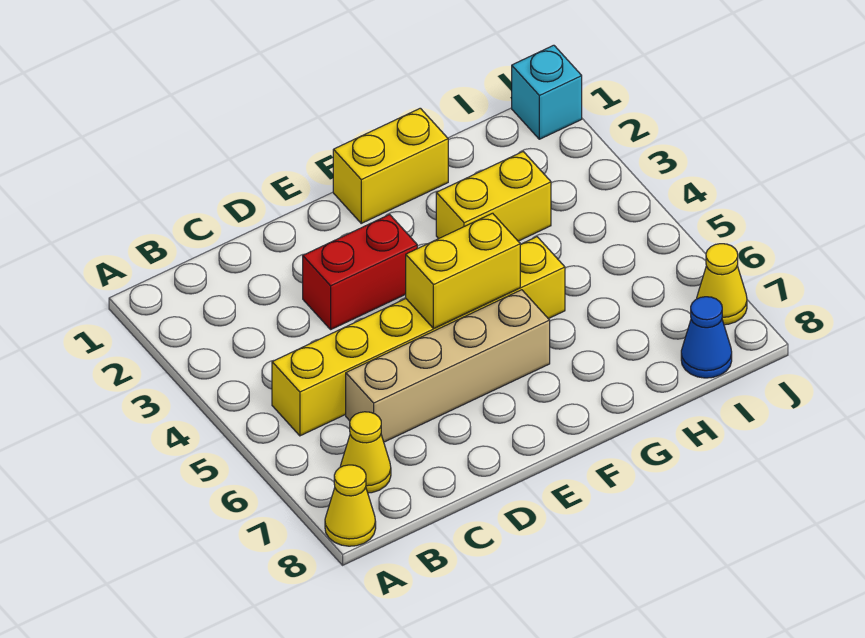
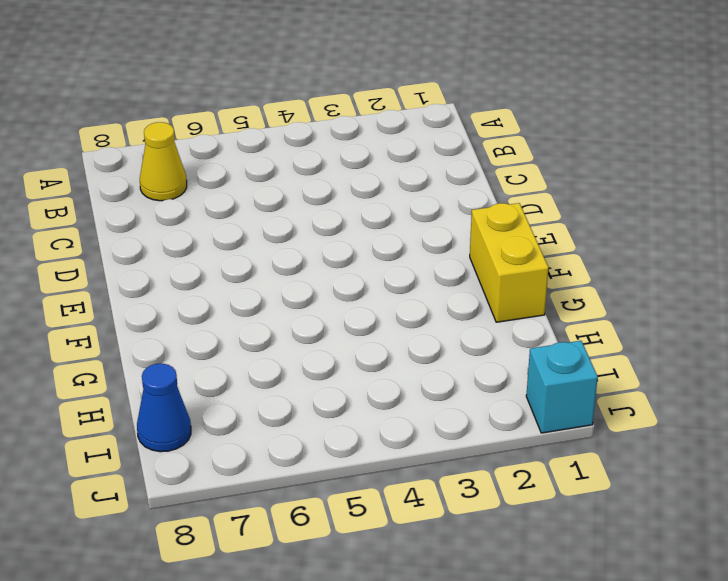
none -> yellow 1x1 cone [325,465,376,546]
none -> yellow 1x6 brick [272,237,565,436]

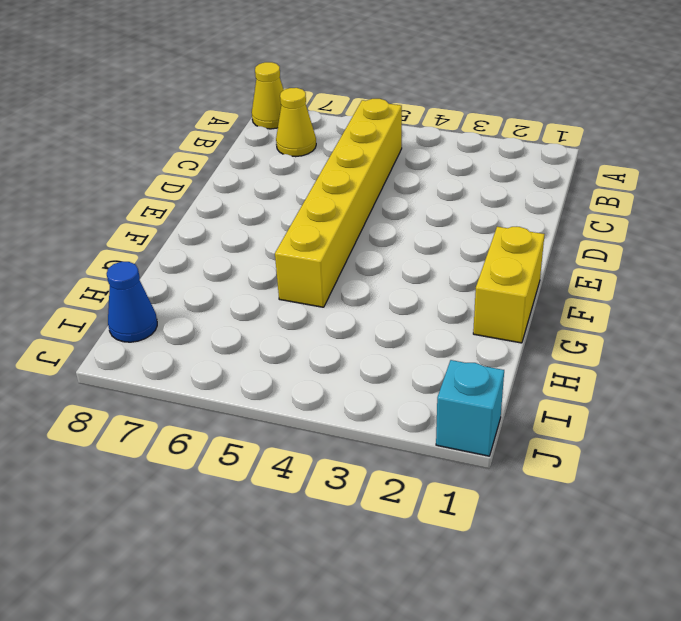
none -> tan 1x4 brick [346,290,550,442]
none -> red 1x2 brick [303,215,417,329]

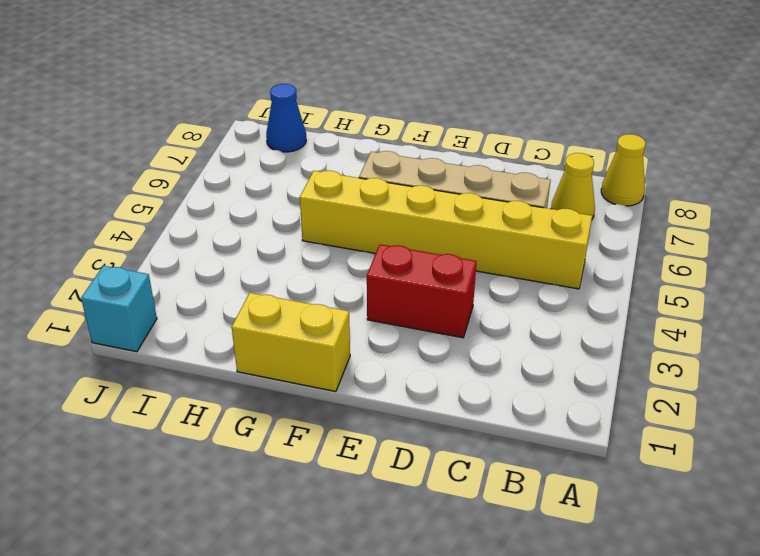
none -> yellow 1x2 brick [436,152,551,241]
none -> yellow 1x1 cone [697,244,747,325]

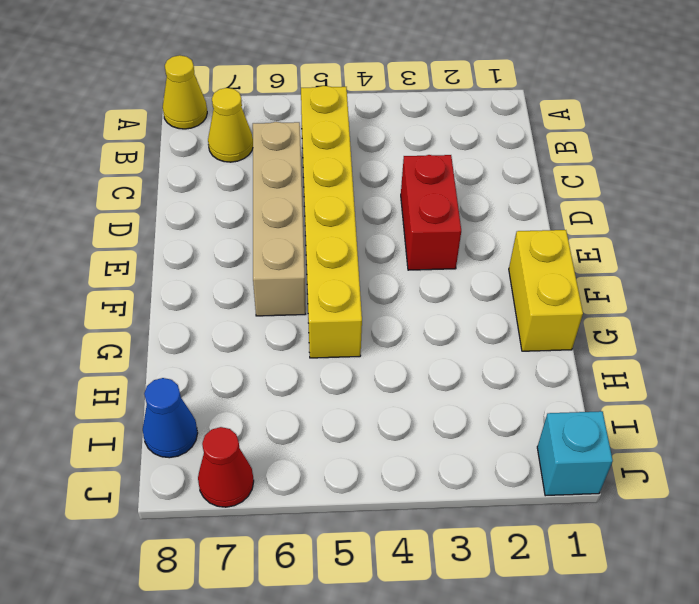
red 1x1 cone [198,427,254,507] -> yellow 1x1 cone [697,244,747,325]
none -> yellow 1x2 brick [436,152,551,241]
none -> yellow 1x2 brick [406,213,521,329]

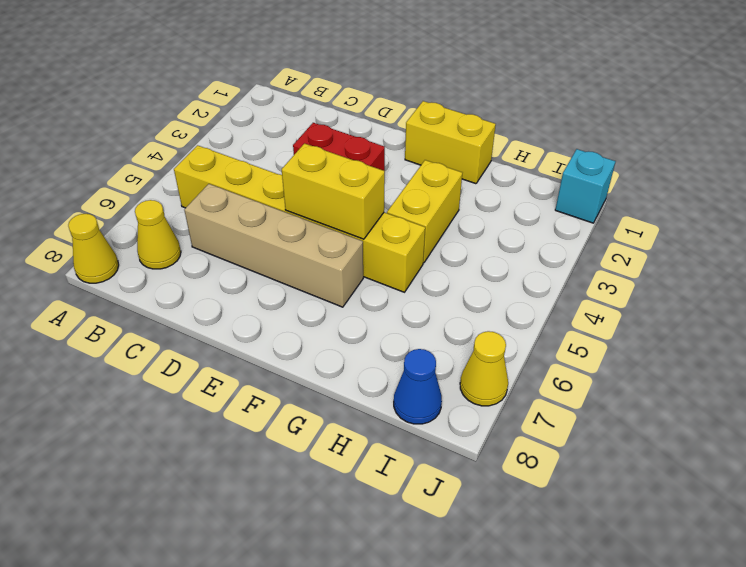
yellow 1x2 brick [387,160,462,263] -> yellow 1x2 brick turned to [436,152,551,241]

